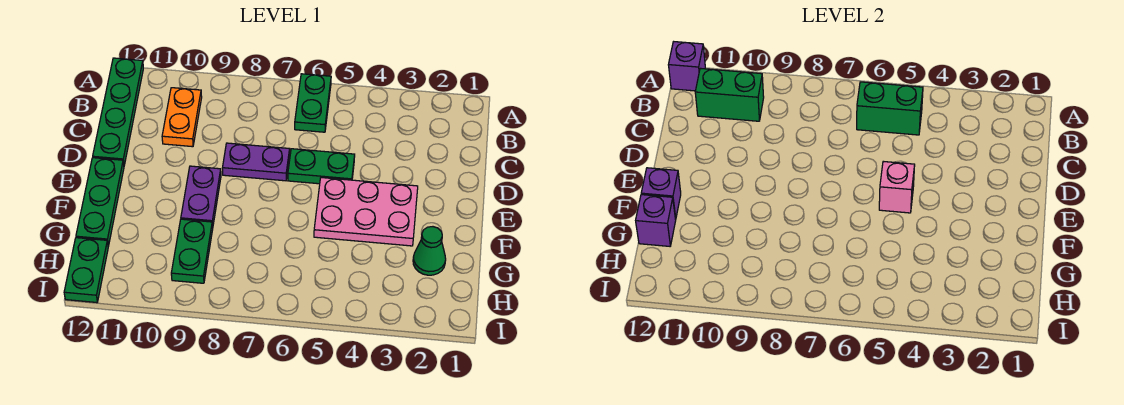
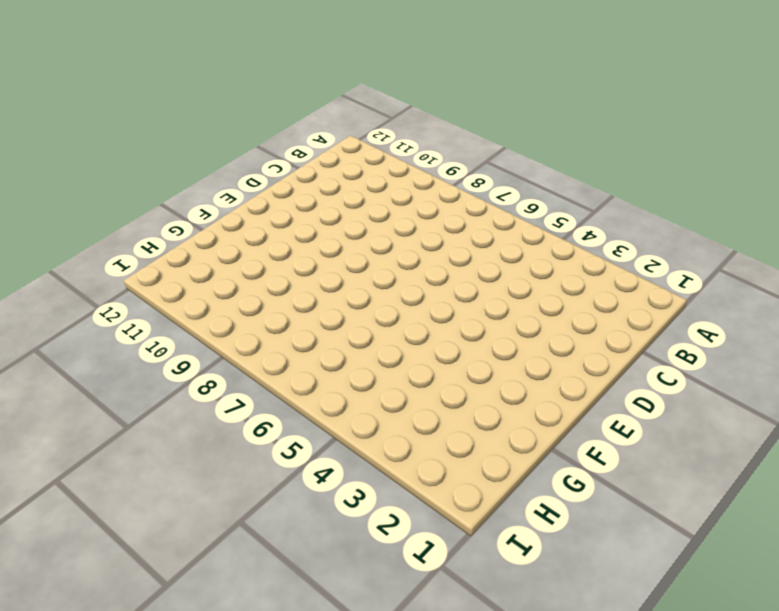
none -> green 1x2 plate [295,74,331,132]
none -> green 1x4 plate [93,58,143,165]
none -> orange 1x2 plate [162,88,202,147]

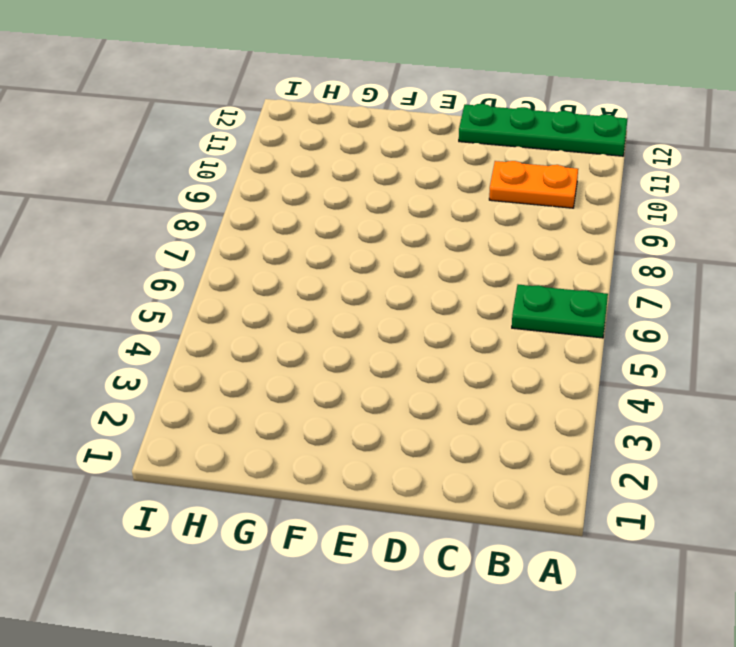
none -> green 1x2 plate [288,149,355,184]
none -> purple 1x2 plate [223,143,290,181]
none -> pink 2x3 plate [314,178,418,246]

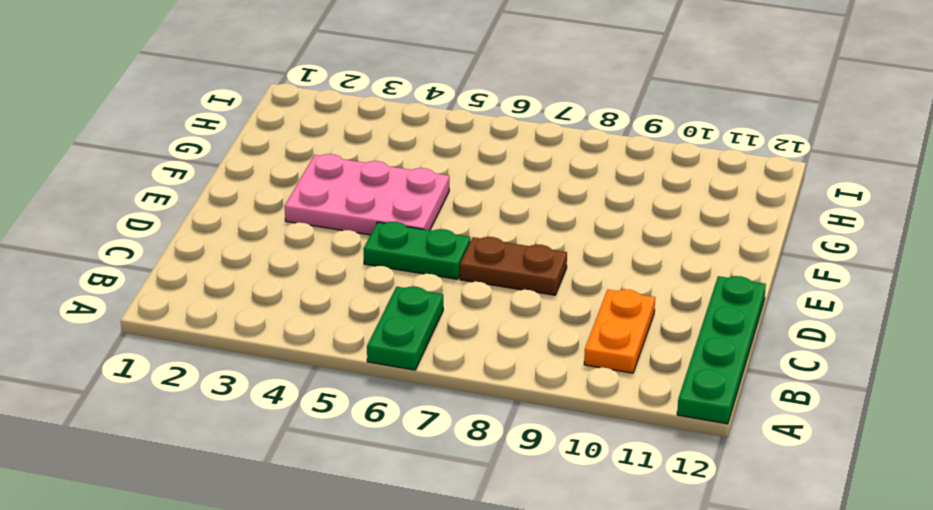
brown 1x2 plate [460,237,567,295] -> purple 1x2 plate [223,143,290,181]
none -> purple 1x2 plate [181,166,221,227]
none -> green 1x3 plate [76,158,124,246]
none -> green 1x1 cone [413,227,446,275]

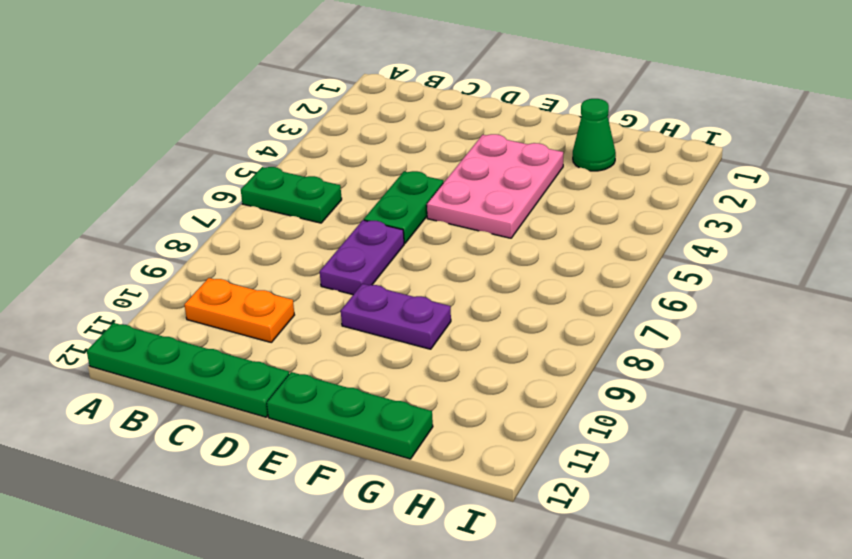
none -> green 1x2 plate [171,219,213,283]
none -> green 1x2 plate [64,238,108,302]
none -> purple 1x1 brick [669,42,705,91]

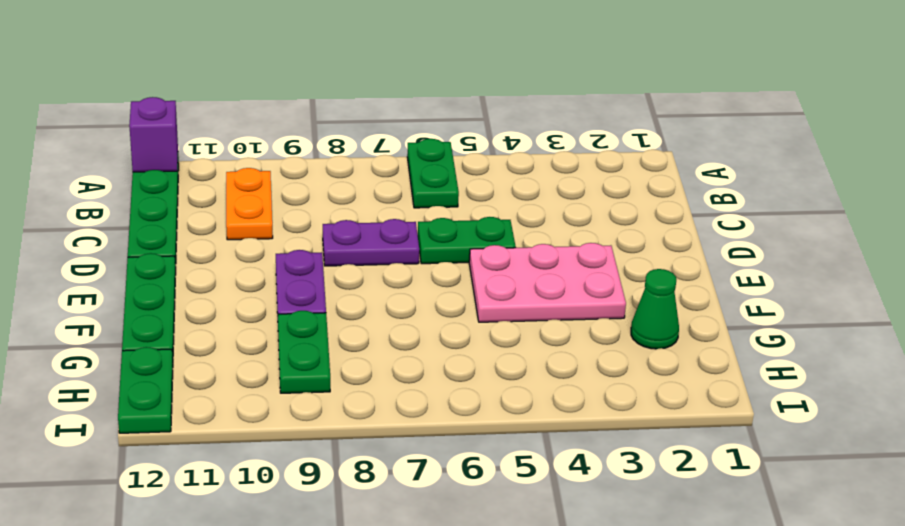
none -> green 1x2 brick [857,82,923,135]
none -> green 1x2 brick [695,68,764,121]
none -> pink 1x1 brick [879,161,915,213]

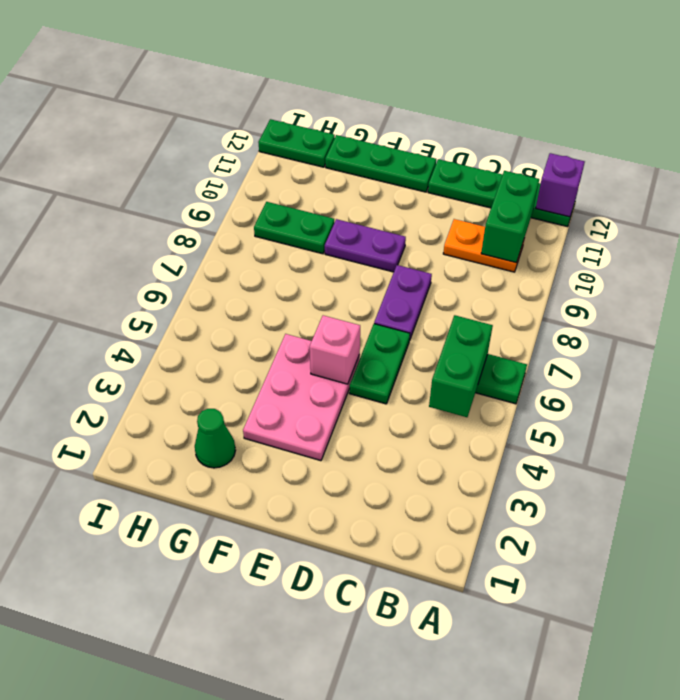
none -> purple 1x1 brick [641,168,681,219]
none -> purple 1x1 brick [636,195,676,246]

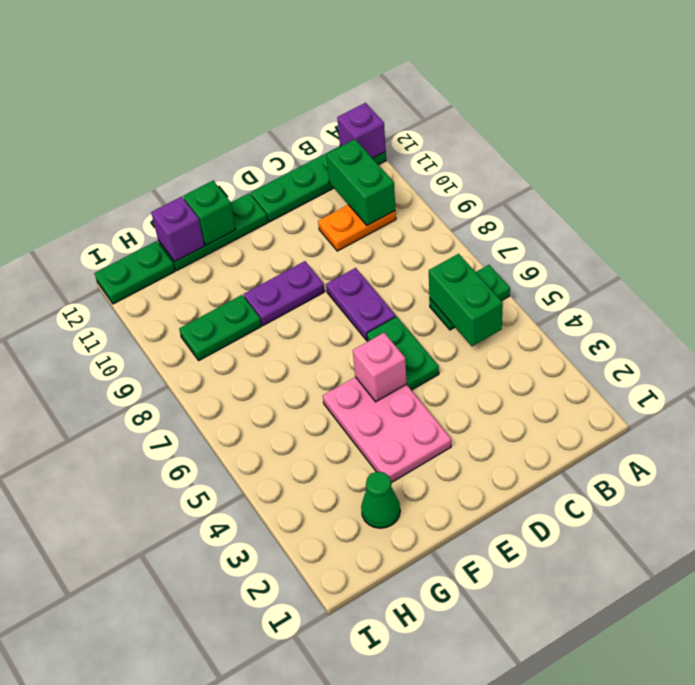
green 1x1 brick [183,181,236,245] -> purple 1x1 brick [641,168,681,219]

